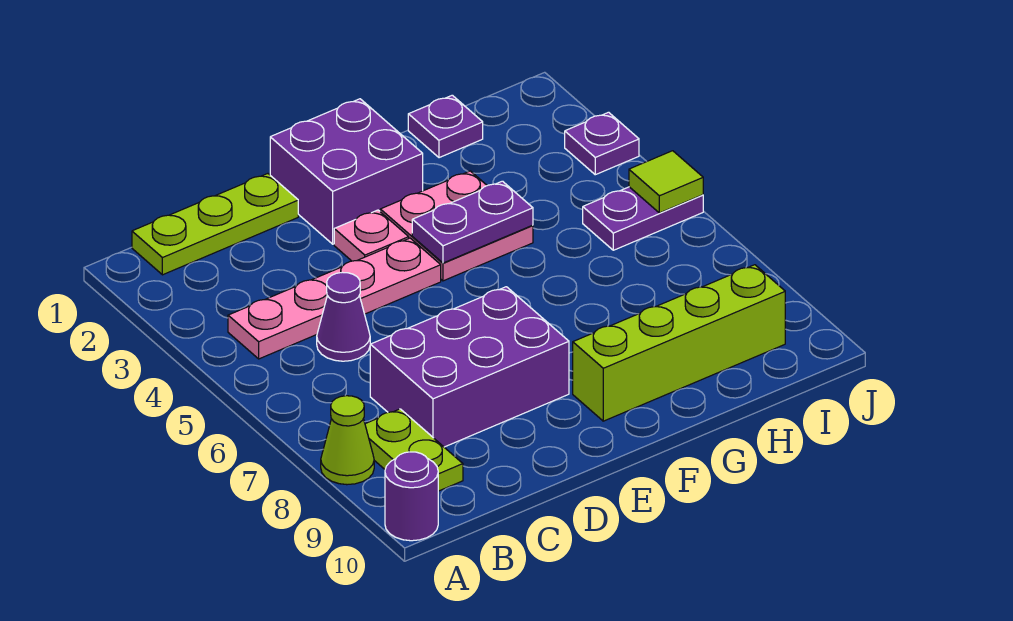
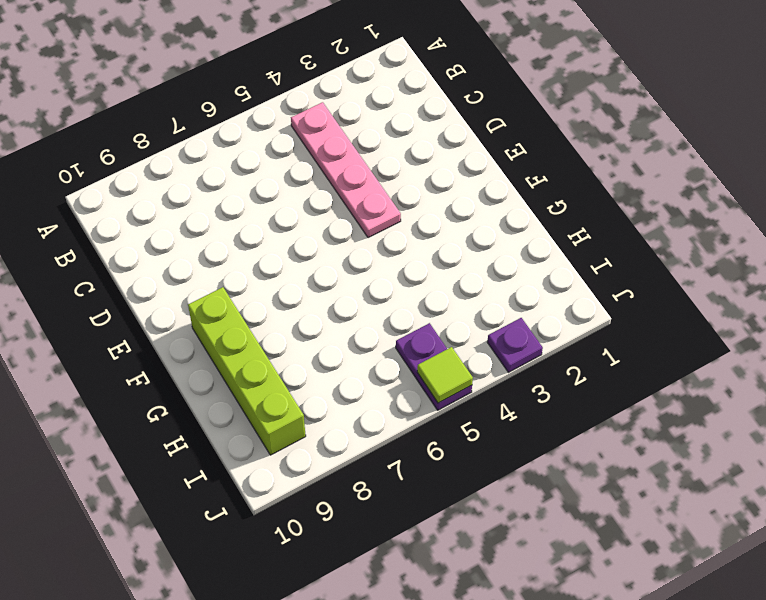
none -> lime 1x1 cone [321,396,374,485]
none -> purple 1x1 round brick [385,452,438,541]
none -> lime 1x3 plate [132,174,298,275]

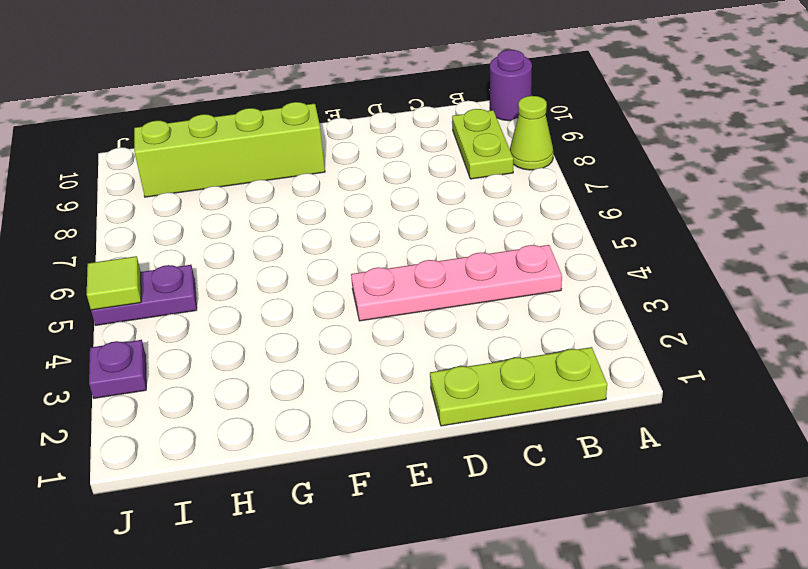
none -> purple 1x1 cone [317,272,370,361]
none -> purple 2x3 brick [370,287,569,447]
none -> purple 2x2 brick [270,99,423,244]

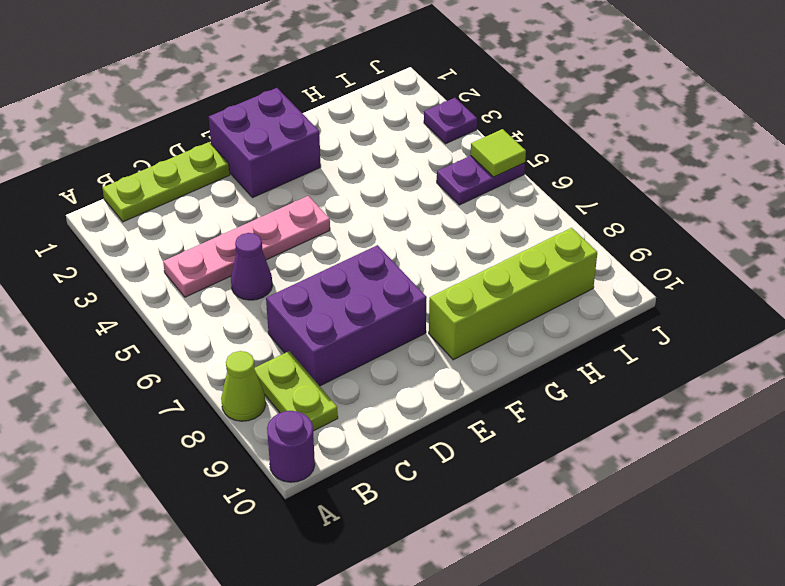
none -> pink 1x1 plate [334,210,409,261]
none -> pink 2x2 plate [380,171,533,281]
none -> purple 1x1 plate [408,95,483,158]

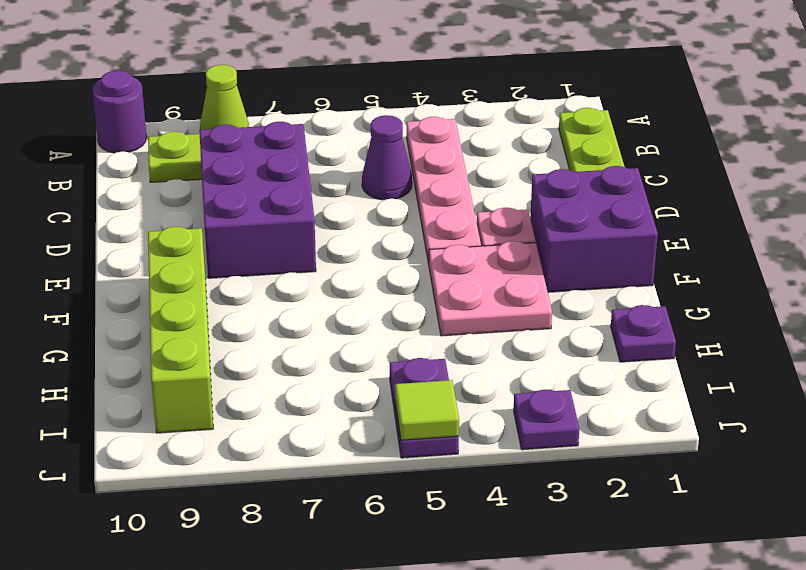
none -> purple 1x2 plate [412,181,533,263]

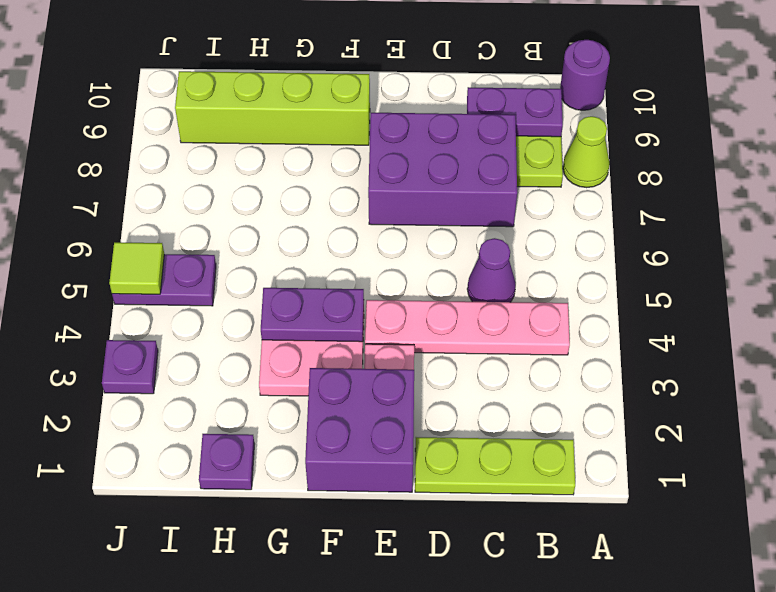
purple 1x2 plate [467,87,563,137] -> none

